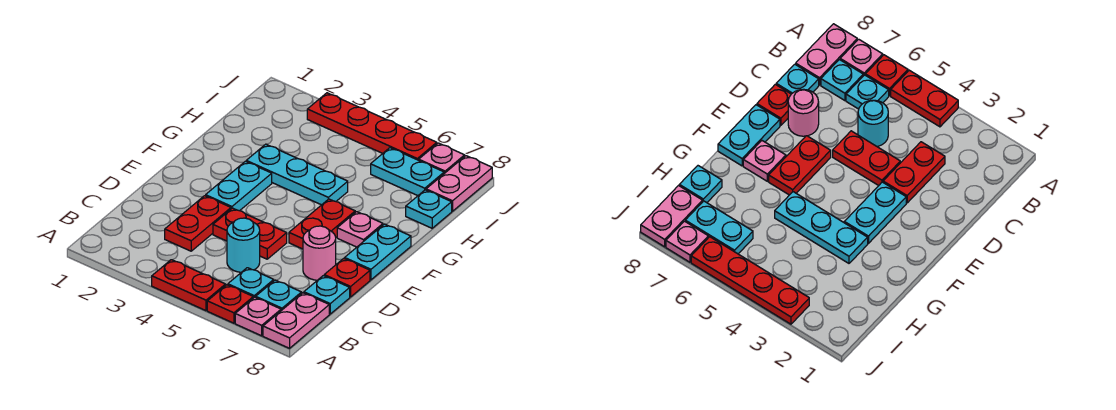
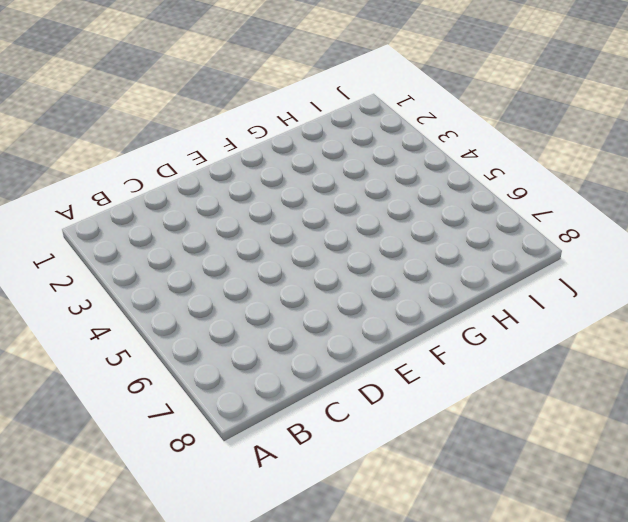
none -> red 1x2 plate [152,260,226,311]
none -> red 1x1 plate [207,285,253,323]
none -> pink 1x1 plate [235,297,281,336]

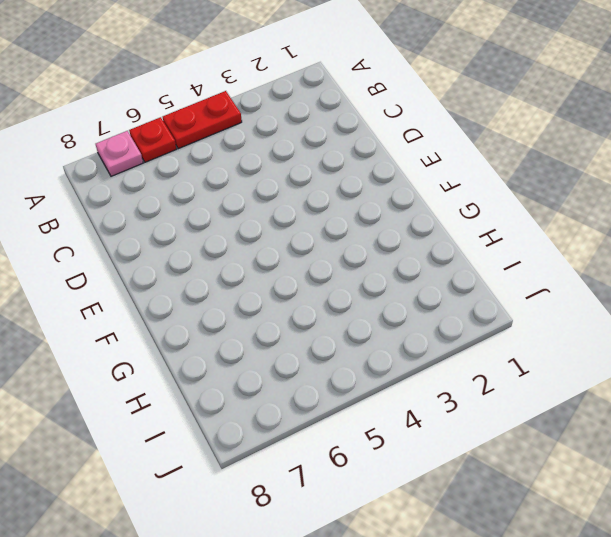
none -> pink 1x2 plate [263,293,329,348]
none -> cyan 1x1 plate [228,268,274,298]
none -> cyan 1x1 plate [256,280,302,311]

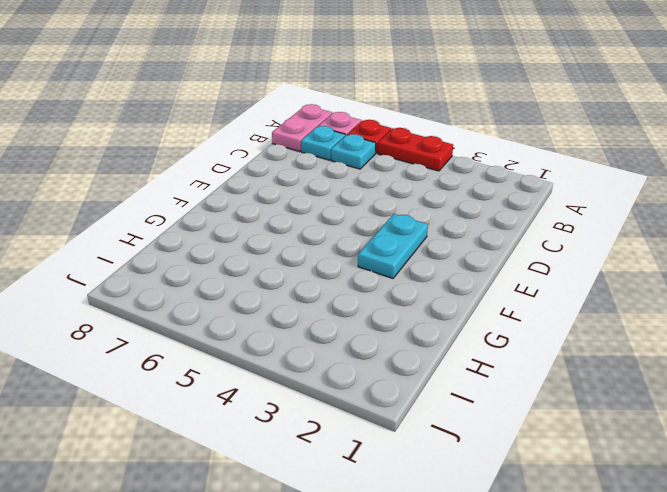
none -> red 1x2 plate [165,196,231,251]
none -> cyan 1x1 round brick [227,218,260,272]
none -> cyan 1x1 plate [304,276,350,314]

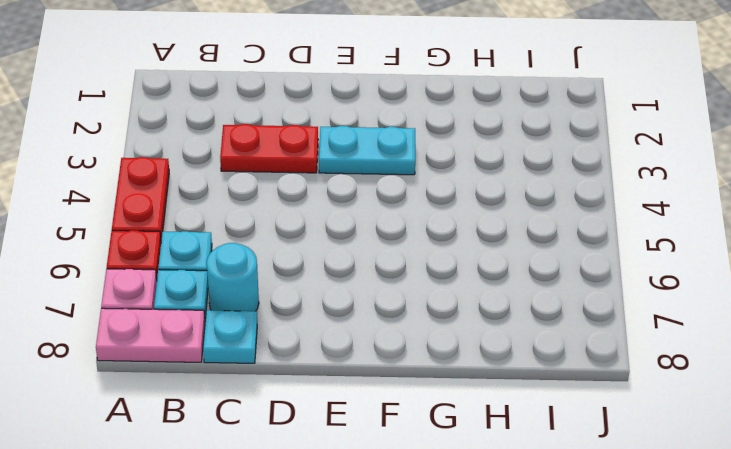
cyan 1x1 round brick [207,243,259,311] -> cyan 1x1 round brick moved to [227,218,260,272]
none -> red 1x2 plate [213,208,287,259]
none -> pink 1x1 round brick [303,226,336,280]
none -> red 1x1 plate [324,258,370,297]

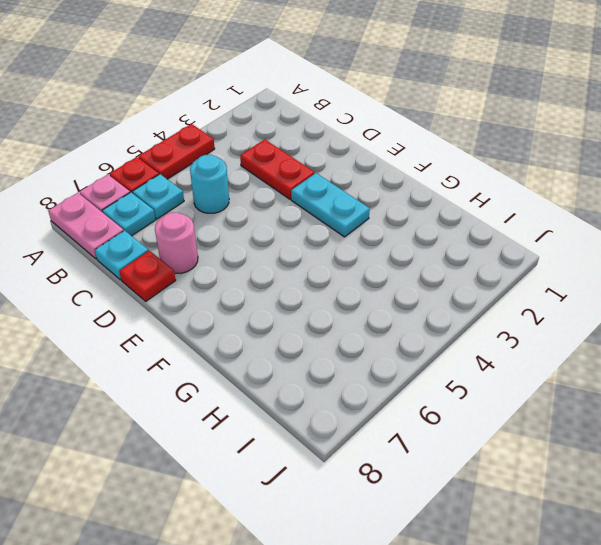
none -> red 1x2 plate [213,208,287,259]
none -> red 1x2 plate [289,199,355,249]
none -> cyan 1x2 plate [345,224,411,280]

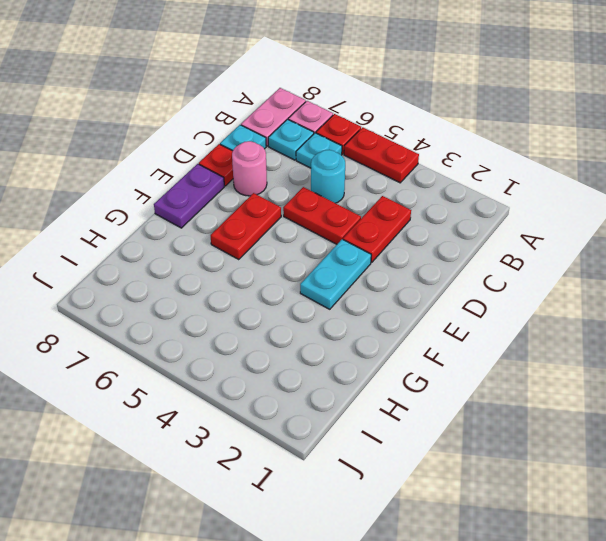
purple 1x2 plate [154,164,224,228] -> cyan 1x2 plate [345,224,411,280]
none -> pink 1x1 plate [337,212,383,247]
none -> cyan 1x3 plate [246,144,348,205]
none -> cyan 1x1 plate [406,190,452,228]

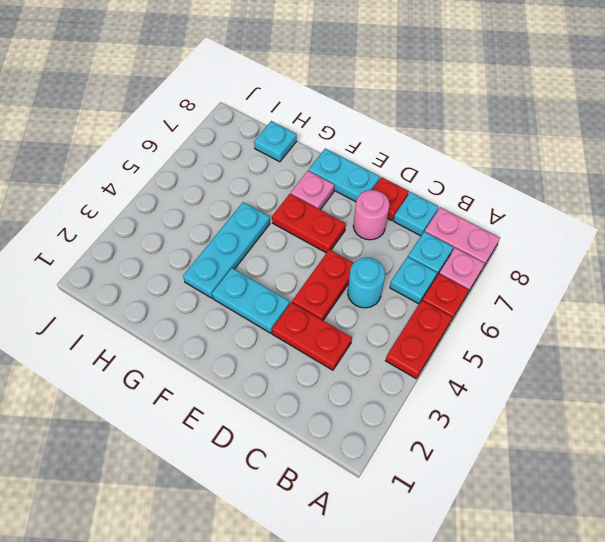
none -> cyan 1x2 plate [371,148,444,196]
none -> pink 1x2 plate [426,156,492,211]
none -> red 1x4 plate [307,93,437,160]

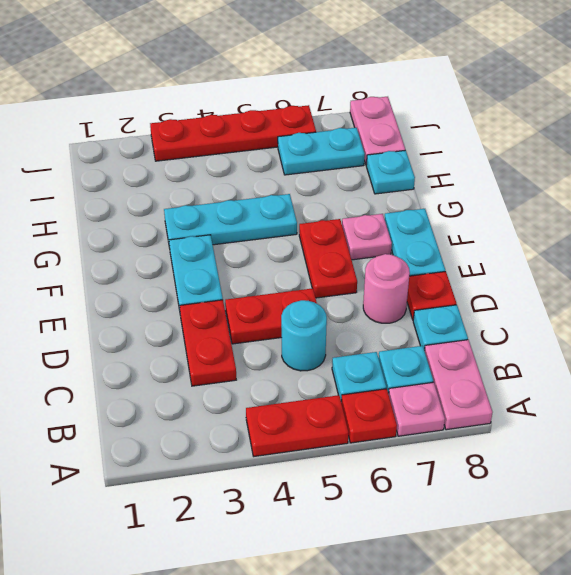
none -> pink 1x1 plate [419,143,465,173]

